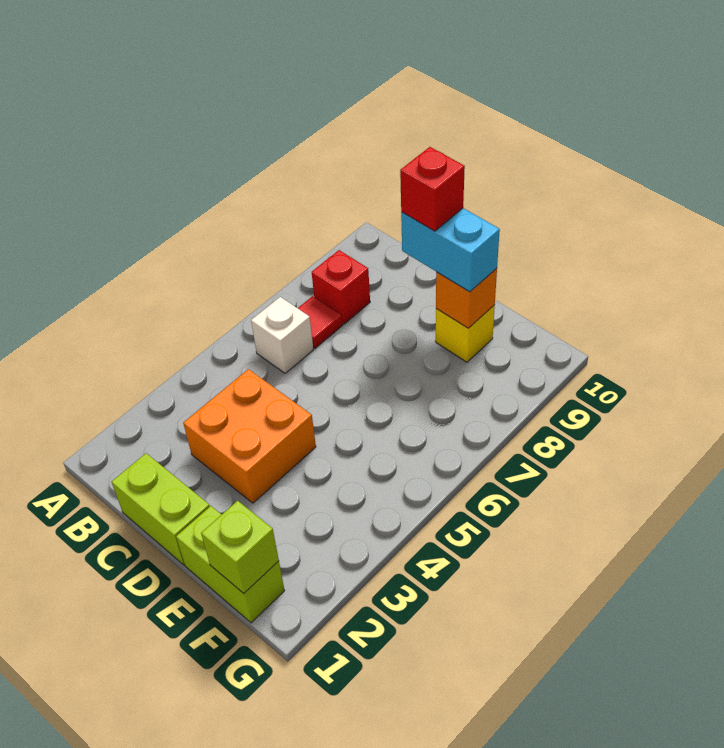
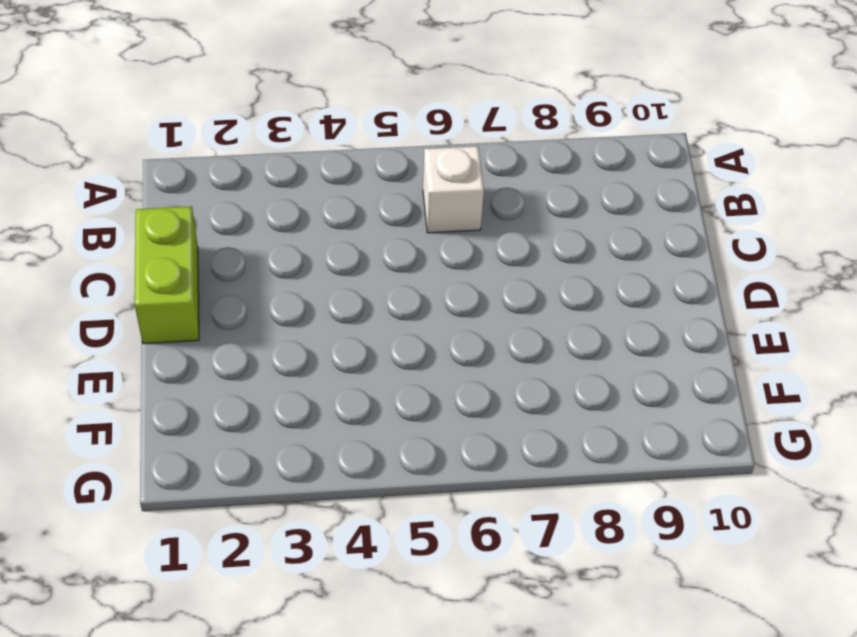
none -> red 1x1 tile [298,296,342,348]
none -> red 1x1 brick [312,250,370,324]

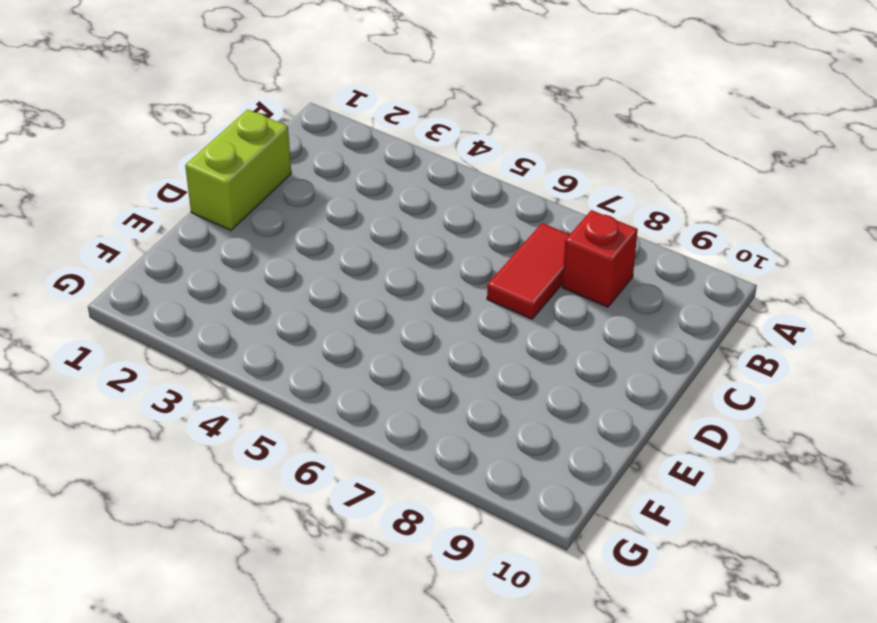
red 1x2 tile [487,223,570,319] -> red 1x1 tile [298,296,342,348]
none -> white 1x1 brick [251,297,313,373]
none -> orange 2x2 brick [183,369,316,503]

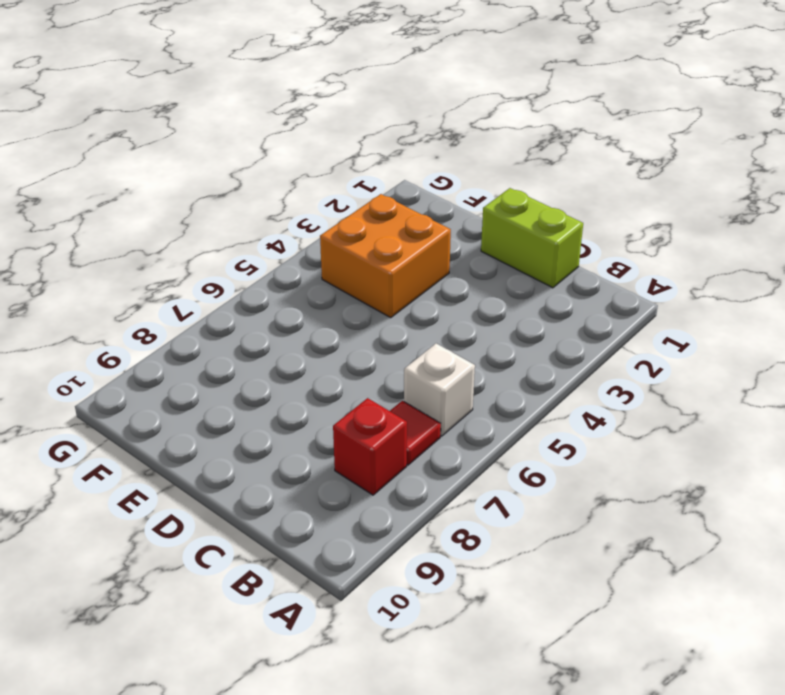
orange 2x2 brick [320,194,451,318] -> orange 2x2 brick moved to [183,369,316,503]
none -> lime 1x2 brick [176,506,285,623]
none -> yellow 1x1 brick [436,305,495,362]

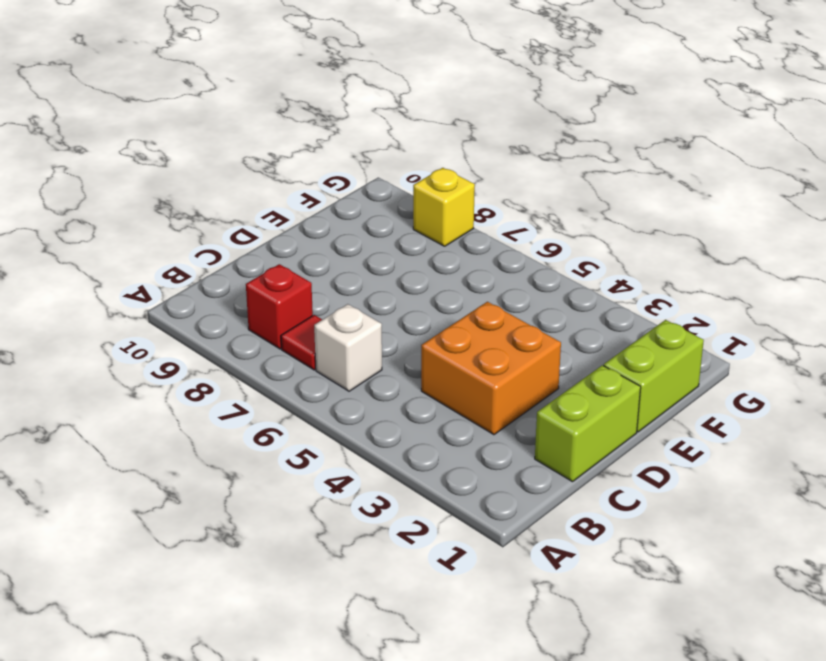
yellow 1x1 brick [413,168,475,246] -> yellow 1x1 brick moved to [436,305,495,362]
none -> orange 1x1 brick [436,268,497,328]
none -> lime 1x1 brick [201,501,279,593]

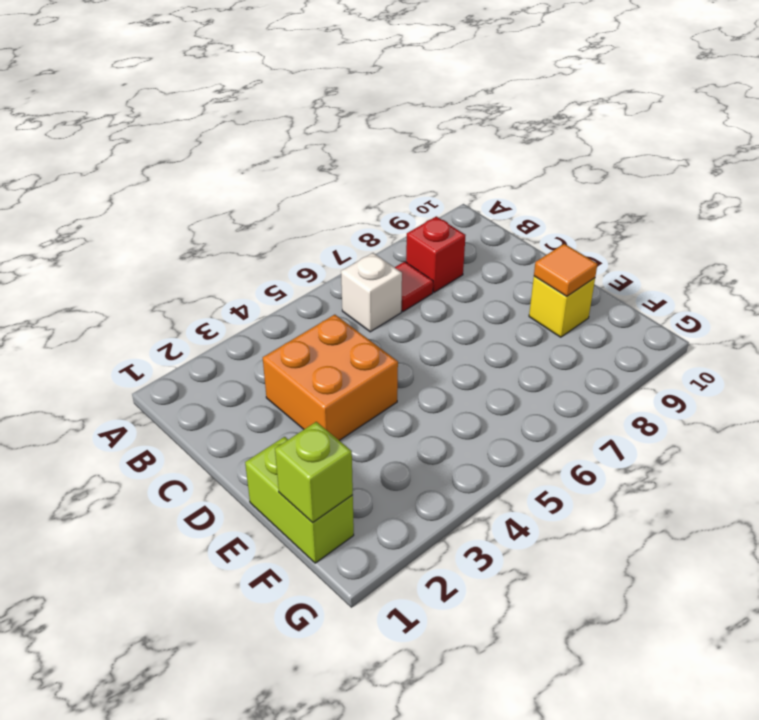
orange 1x1 tile [534,244,597,296] -> orange 1x1 brick [436,268,497,328]
none -> lime 1x2 brick [112,453,210,565]
none -> cyan 1x2 brick [401,208,500,292]

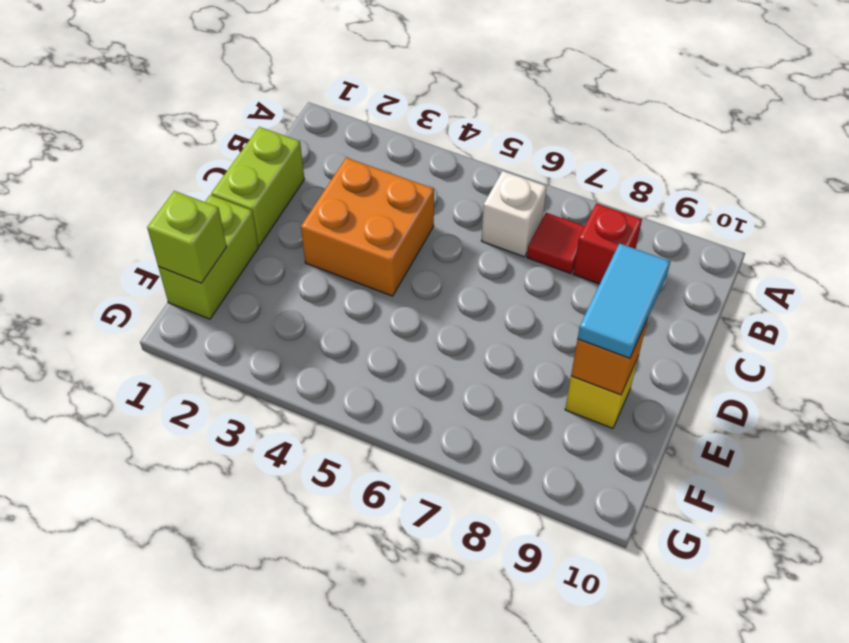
cyan 1x2 tile [578,243,670,358] -> cyan 1x2 brick [401,208,500,292]
none -> red 1x1 brick [400,147,465,231]

